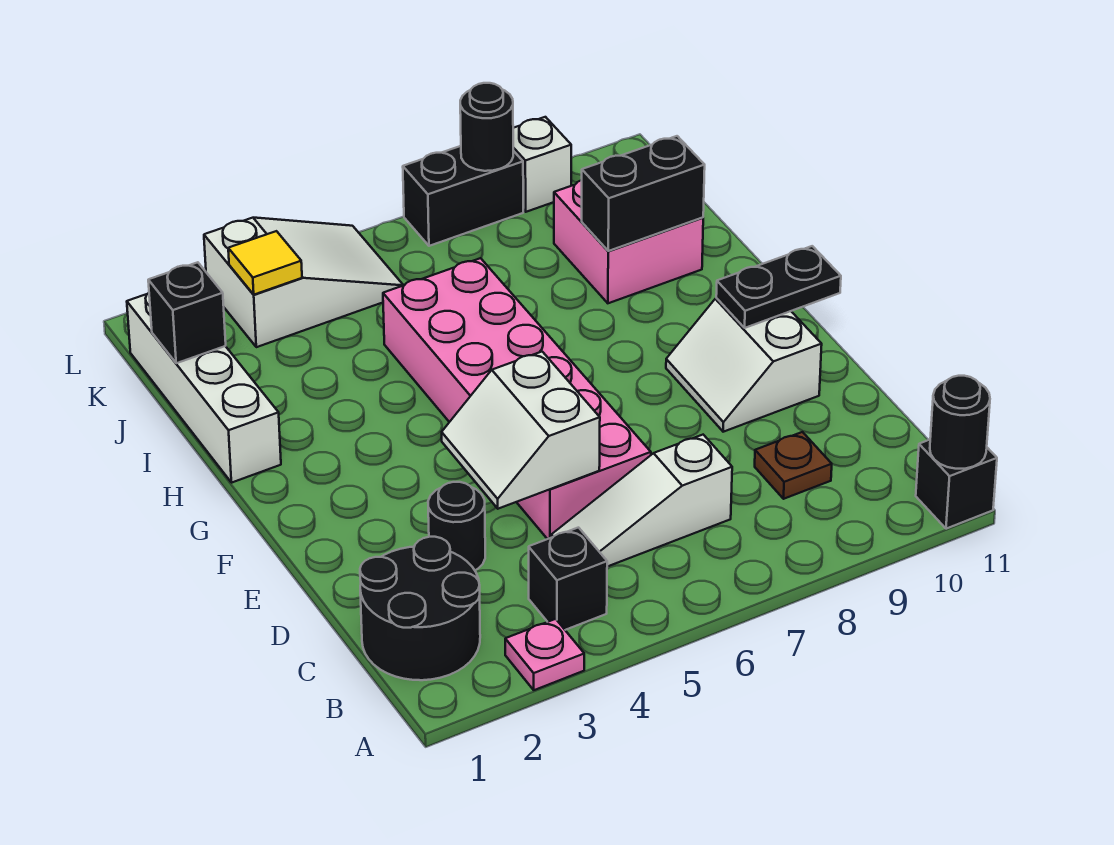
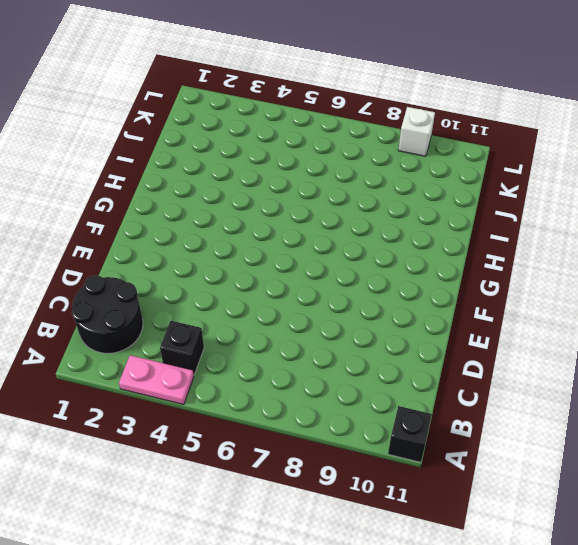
pink 1x2 plate [119,355,194,404] -> pink 1x1 plate [505,619,584,690]
none -> white 1x3 slope [552,435,732,567]
none -> brown 1x1 plate [755,432,832,499]
none -> black 1x1 round brick [428,482,485,570]

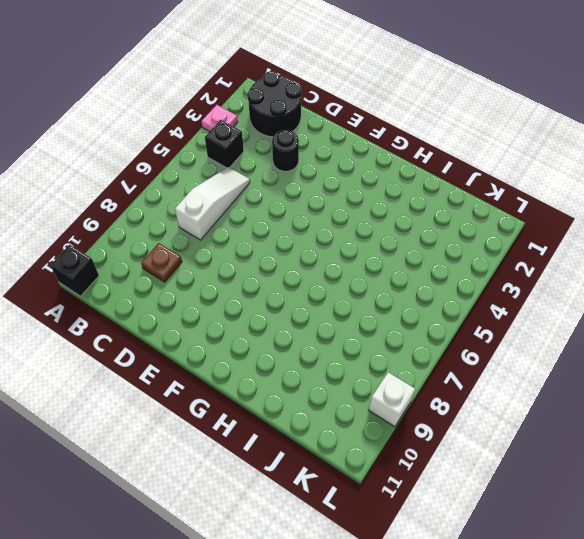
none -> pink 2x6 brick [383,258,651,539]
none -> white 2x2 slope [666,298,822,432]
none -> white 1x4 brick [127,293,281,483]

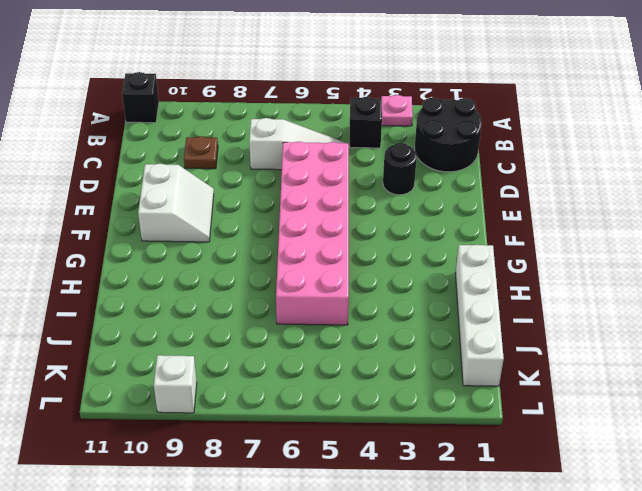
none -> pink 2x2 brick [554,180,703,303]
none -> white 2x3 slope [204,218,403,347]
none -> black 1x2 brick [403,146,523,246]

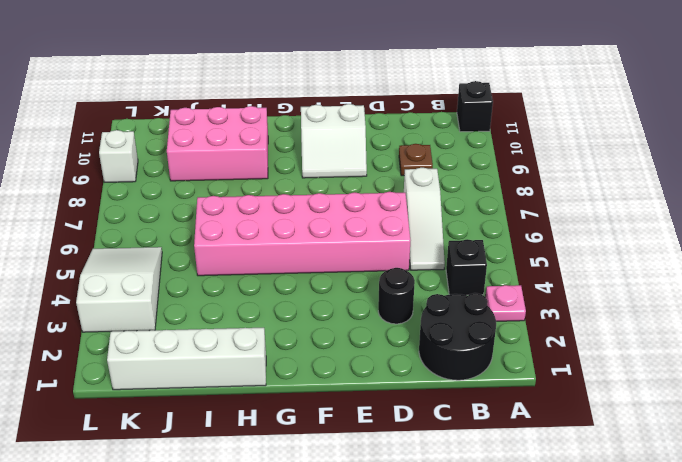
pink 2x3 brick [167,106,268,181] -> pink 2x2 brick [554,180,703,303]
none -> black 1x2 brick [403,146,523,246]
none -> black 1x1 round brick [930,376,990,469]
none -> white 2x2 slope [442,352,600,509]

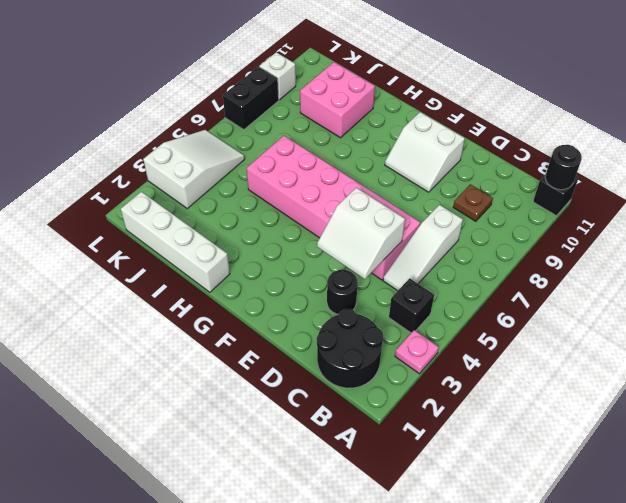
none -> black 1x2 plate [716,246,841,328]
none -> black 1x2 brick [582,136,705,251]
none -> black 1x1 brick [148,262,226,363]

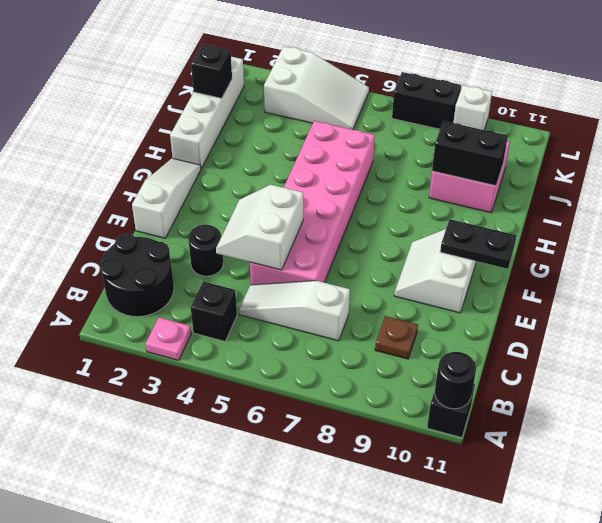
white 1x3 slope [132,158,201,238] -> none
none -> yellow 1x1 tile [228,231,302,295]
none -> black 1x1 round brick [460,83,513,171]

